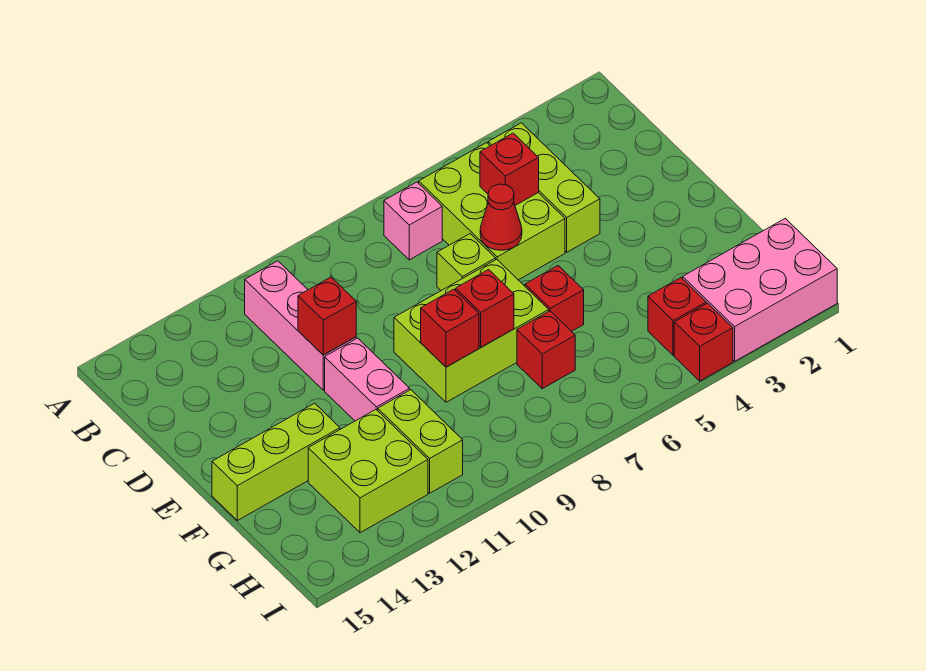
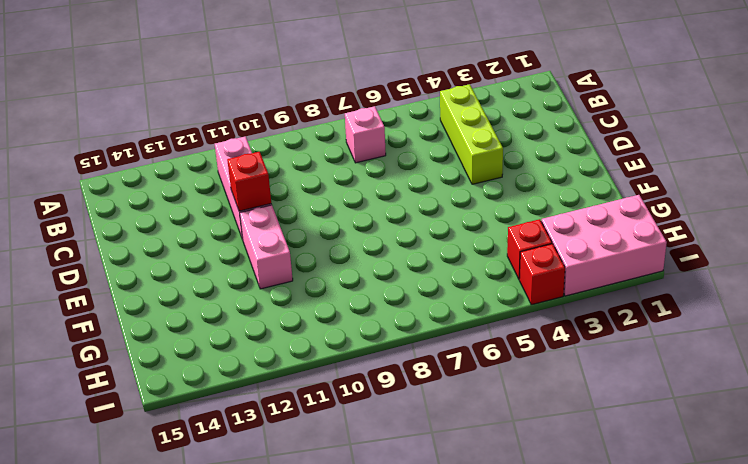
none -> lime 2x3 brick [419,143,565,280]
none -> lime 1x1 brick [437,234,496,291]
none -> lime 2x3 brick [394,259,549,402]

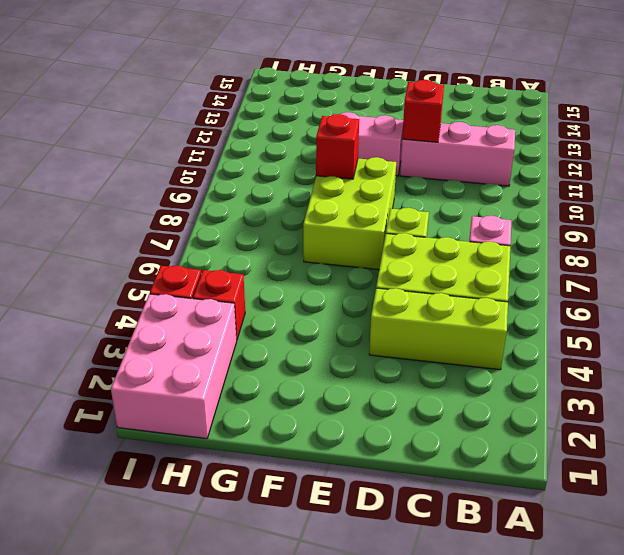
none -> red 1x1 brick [525,266,584,332]
none -> lime 1x3 brick [212,403,340,520]
none -> red 1x1 brick [517,311,575,389]

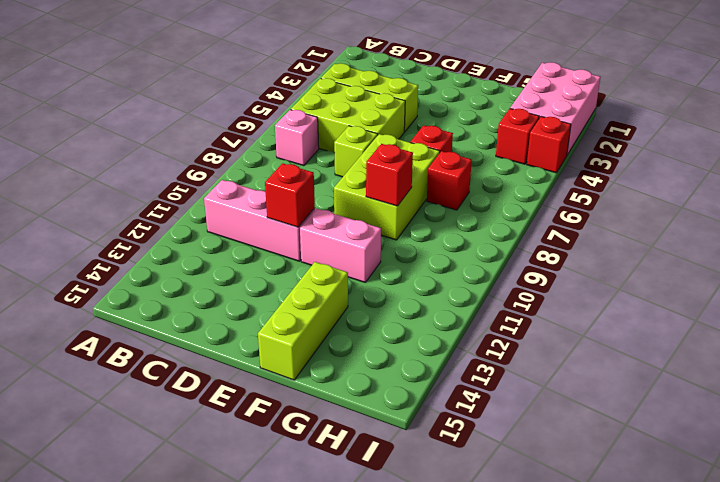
none -> lime 1x2 brick [378,390,463,493]
none -> lime 2x2 brick [308,410,428,533]
none -> red 1x1 brick [480,133,539,205]

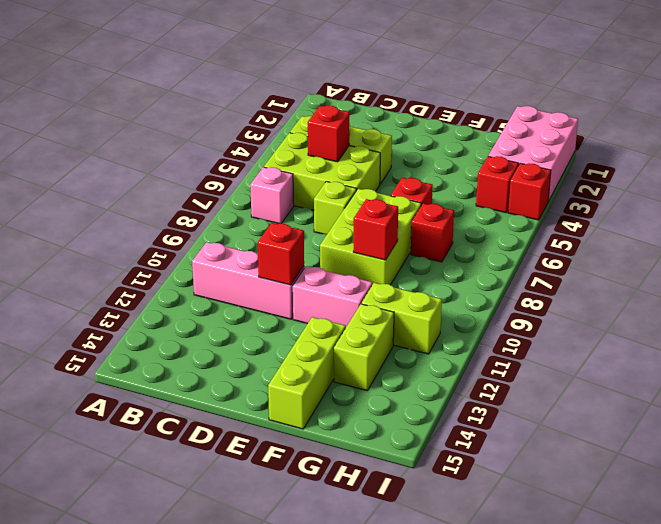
lime 1x2 brick [334,304,394,391] -> lime 2x2 brick [308,410,428,533]
none -> red 1x1 cone [480,184,522,250]
none -> red 1x1 brick [456,270,514,347]

